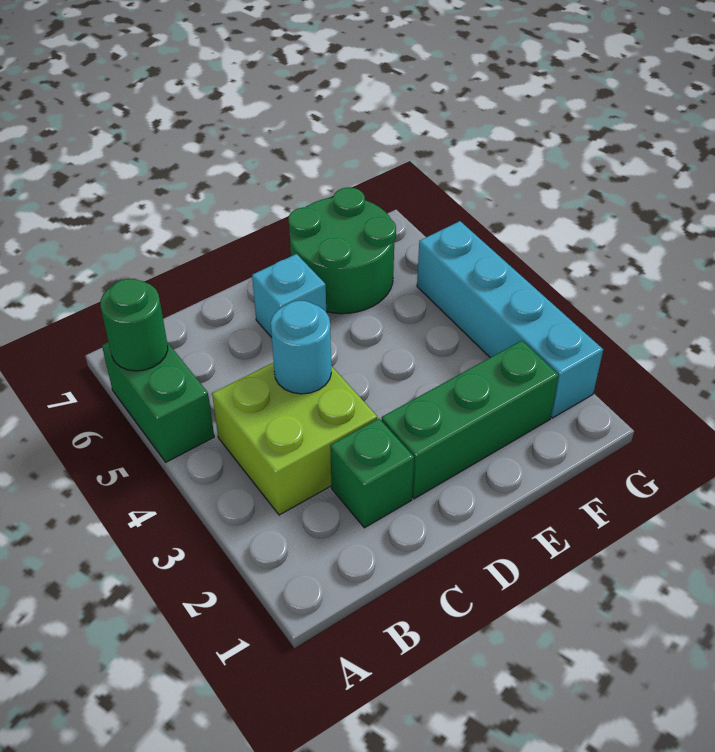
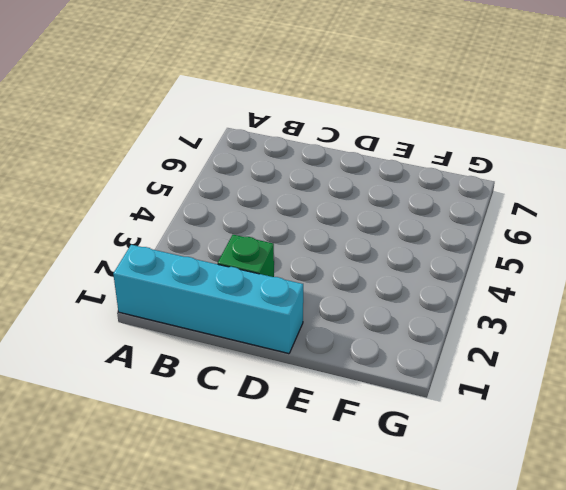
cyan 1x4 brick [113,245,303,354] -> cyan 1x4 brick turned to [417,221,603,418]
none -> green 1x2 brick [102,342,214,462]
none -> lime 2x2 brick [212,362,377,515]

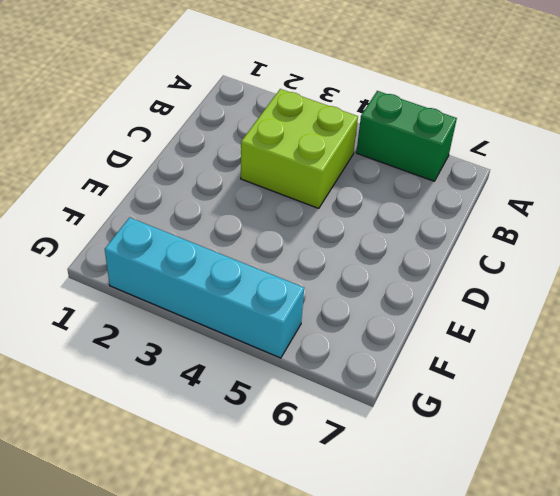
none -> green 1x1 brick [330,419,414,528]
none -> green 1x3 brick [381,341,559,499]

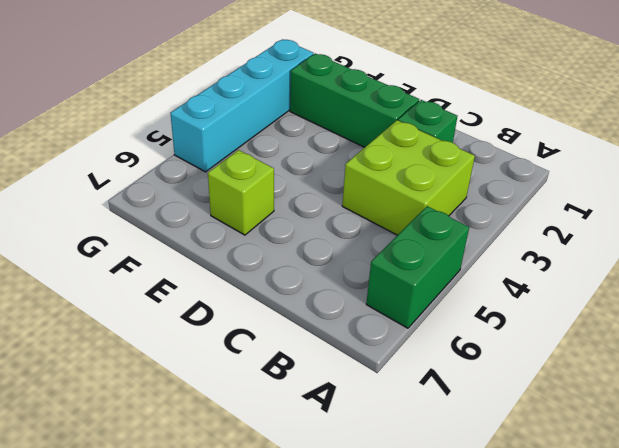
lime 1x1 brick [208,150,274,235] -> green 2x2 round brick [288,188,396,314]
none -> cyan 1x1 brick [252,254,326,337]
none -> green 1x1 round brick [101,278,168,371]

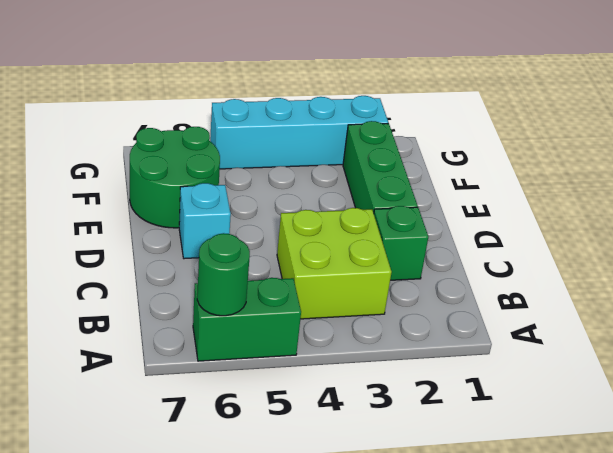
none -> cyan 1x1 round brick [271,301,331,394]

